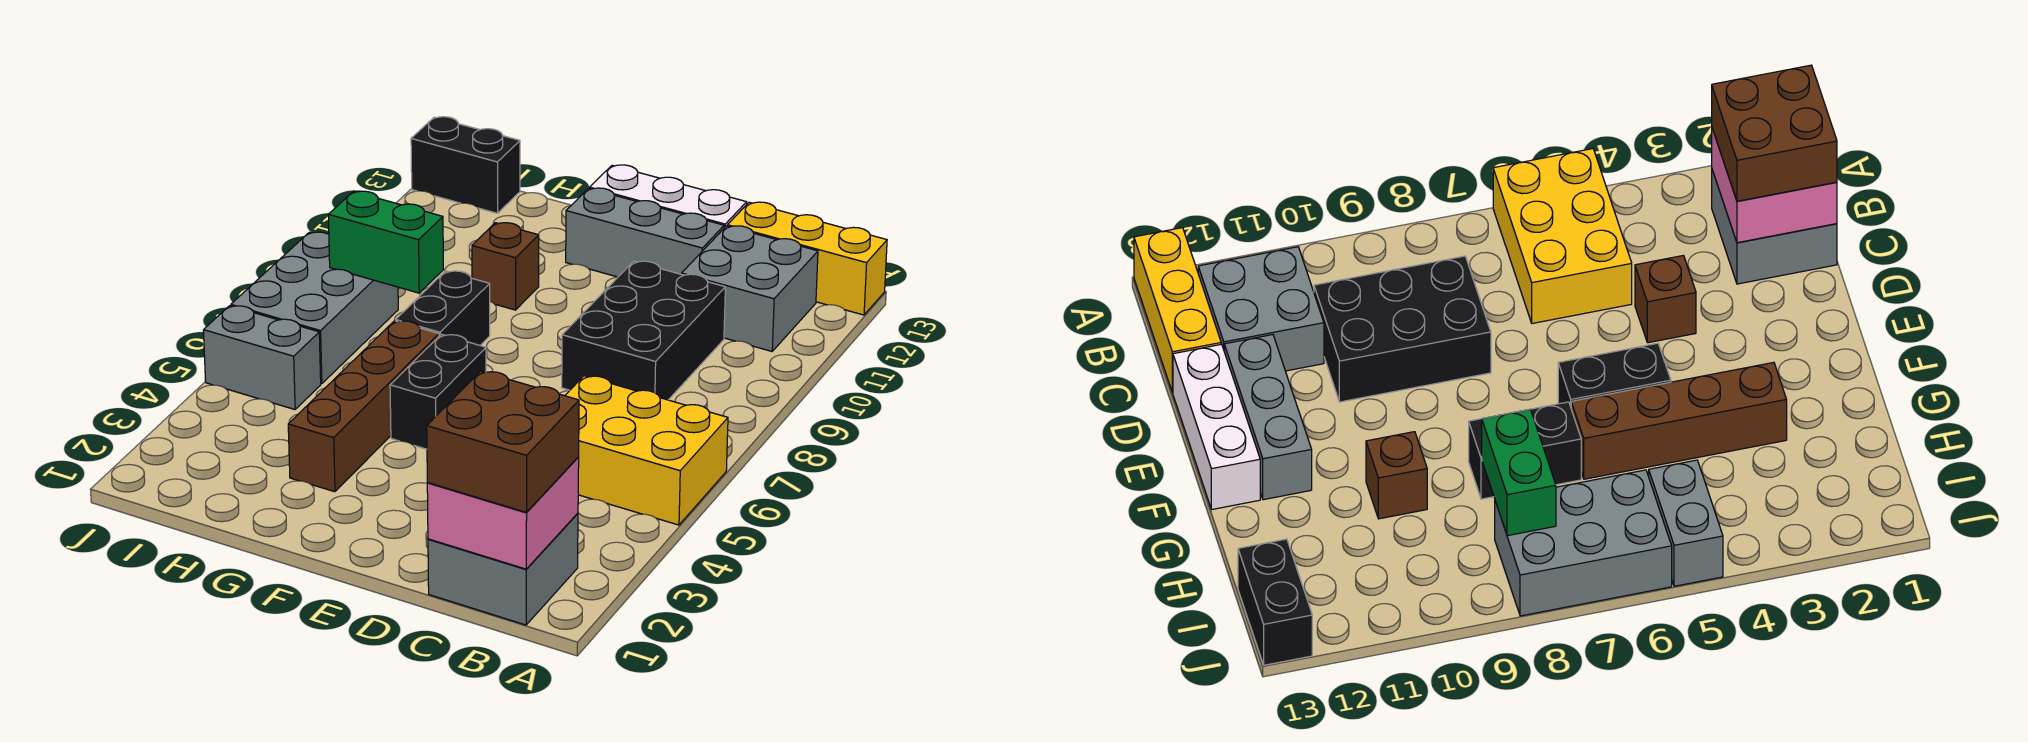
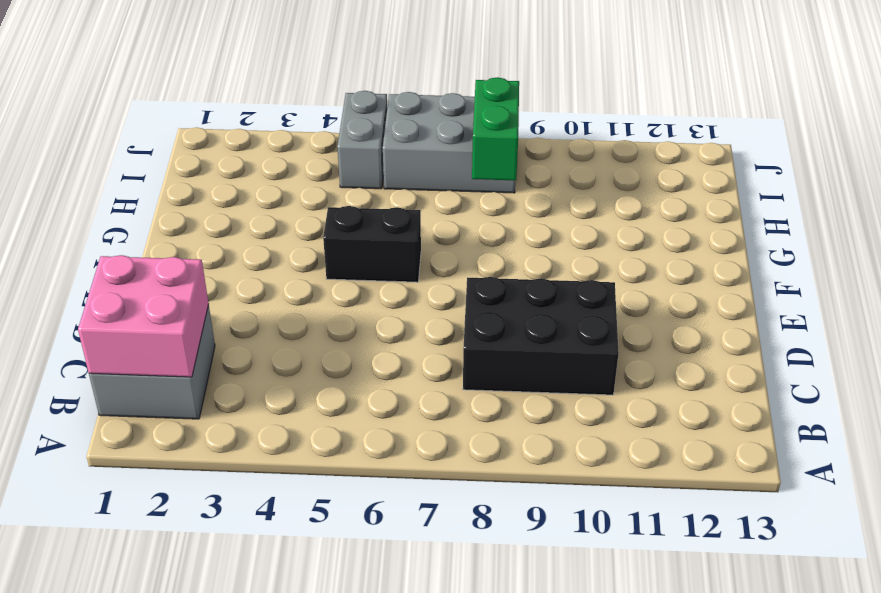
none -> yellow 2x3 brick [565,376,728,525]
none -> yellow 1x3 brick [728,202,887,315]
none -> grey 2x2 brick [682,226,818,351]

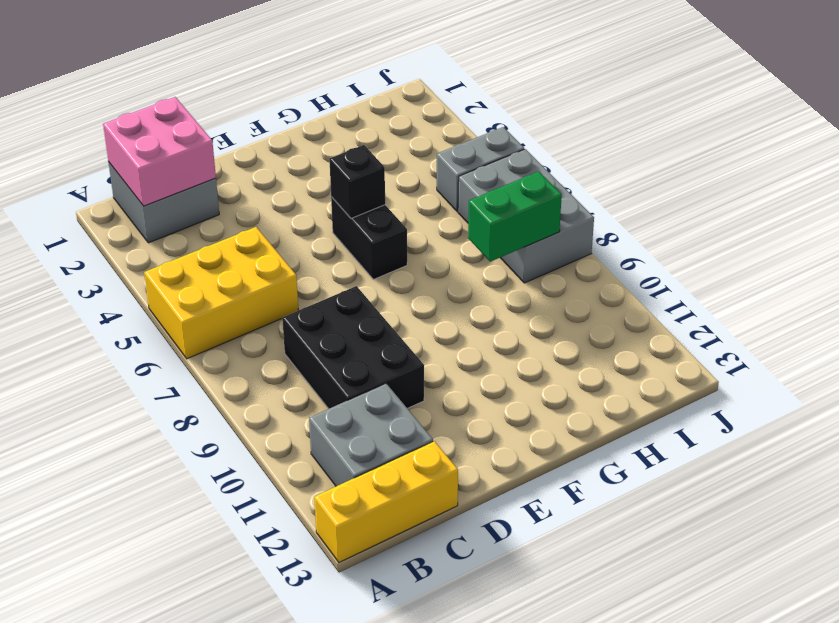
black 1x1 brick [329,145,385,218] -> none
none -> brown 1x1 brick [1635,256,1696,343]
none -> grey 1x3 brick [566,188,724,277]
none -> white 1x3 brick [590,165,747,228]

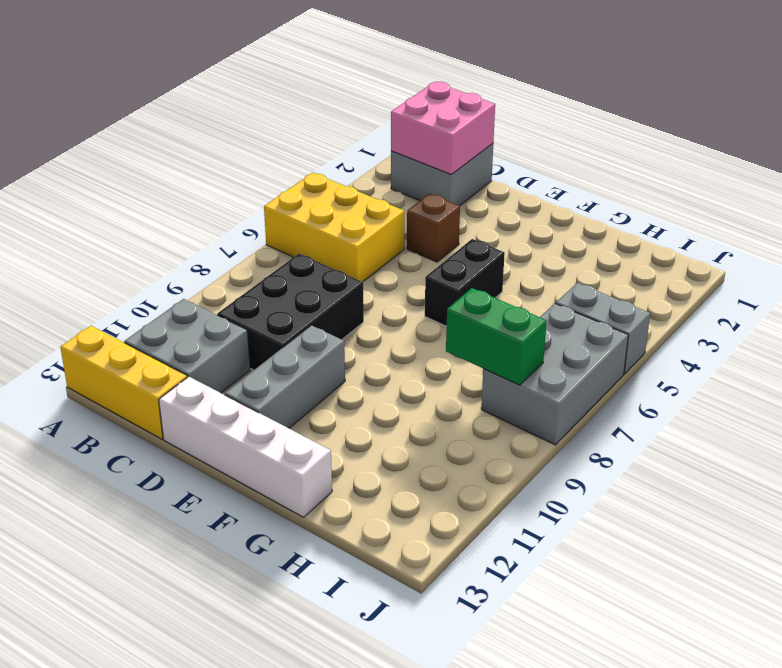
white 1x4 brick [159,377,332,517] -> white 1x3 brick [590,165,747,228]
grey 1x3 brick [225,325,345,428] -> grey 1x3 brick turned to [566,188,724,277]
none -> brown 1x4 brick [288,321,439,492]
none -> black 1x2 brick [396,271,490,345]
none -> brown 1x1 brick [472,223,539,310]

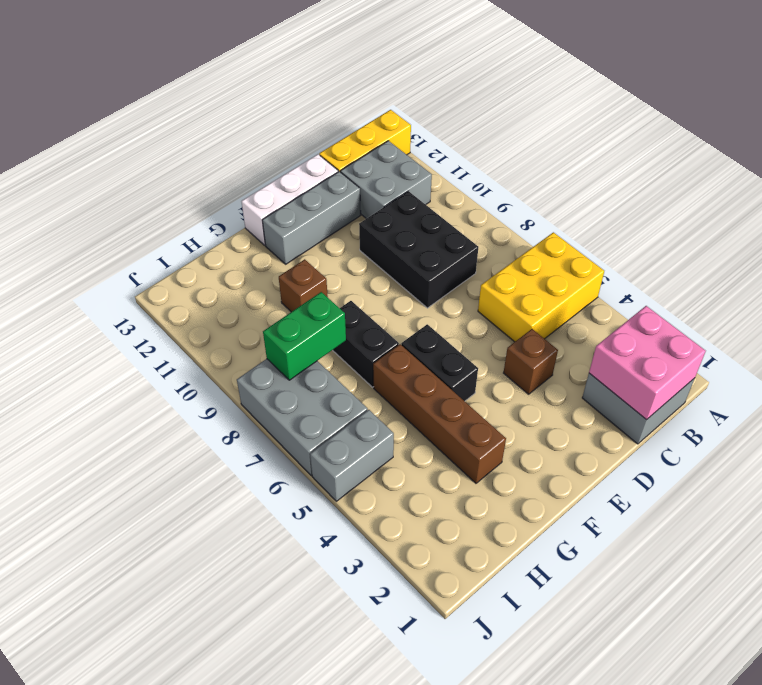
none -> black 1x2 brick [411,117,520,213]
none -> brown 2x2 brick [427,371,579,512]

